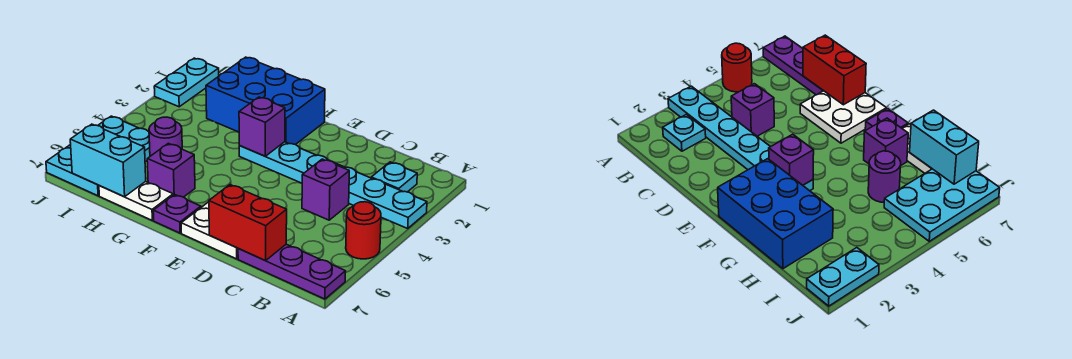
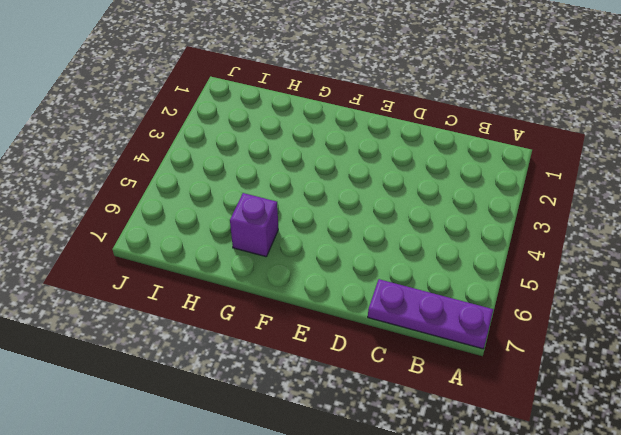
none -> cyan 1x6 plate [239,142,427,228]
none -> red 1x1 round brick [346,202,381,259]
none -> cyan 1x1 plate [371,162,417,192]

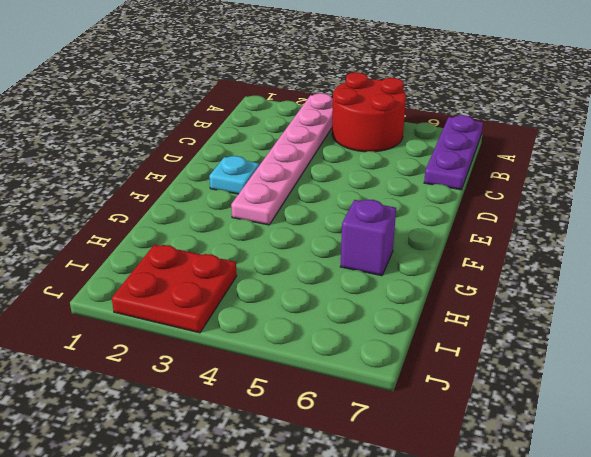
pink 1x6 plate [231,93,333,225] -> cyan 1x6 plate [239,142,427,228]
red 2x2 round brick [332,72,406,152] -> red 1x1 round brick [346,202,381,259]
cyan 1x1 plate [209,156,259,194] -> cyan 1x1 plate moved to [371,162,417,192]
red 2x2 plate [112,245,237,333] -> cyan 1x2 plate [154,58,219,107]
none -> purple 1x1 brick [302,159,349,220]
none -> white 2x2 plate [181,202,238,259]
none -> blue 2x3 brick [206,57,325,145]

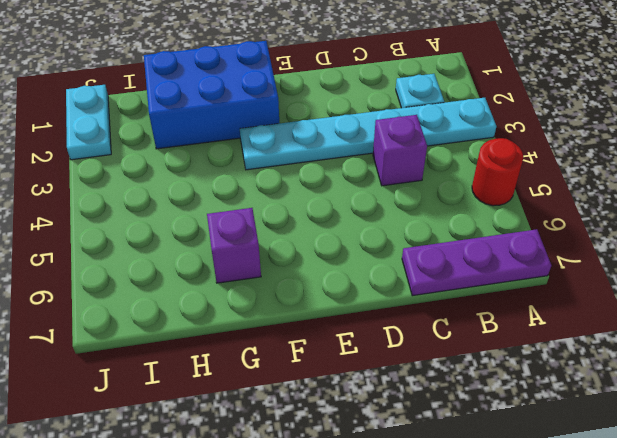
none -> white 2x2 plate [181,202,238,259]
none -> purple 1x1 plate [153,194,201,233]
none -> white 1x2 plate [99,182,173,220]

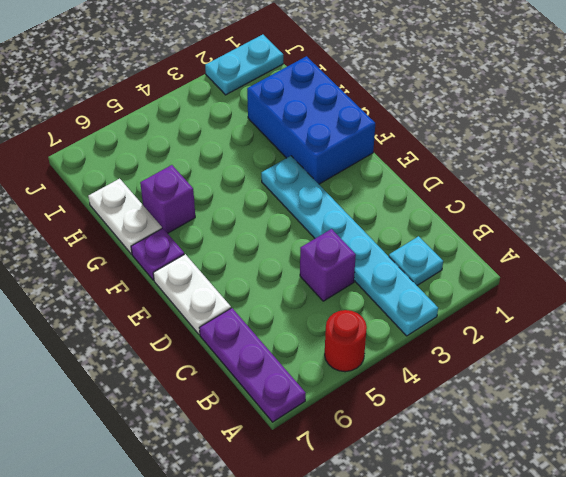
white 1x2 plate [153,254,231,335] -> white 2x2 plate [181,202,238,259]
none -> purple 1x1 round brick [149,117,182,156]
none -> cyan 2x3 plate [46,116,150,196]
none -> red 1x2 brick [209,185,287,261]

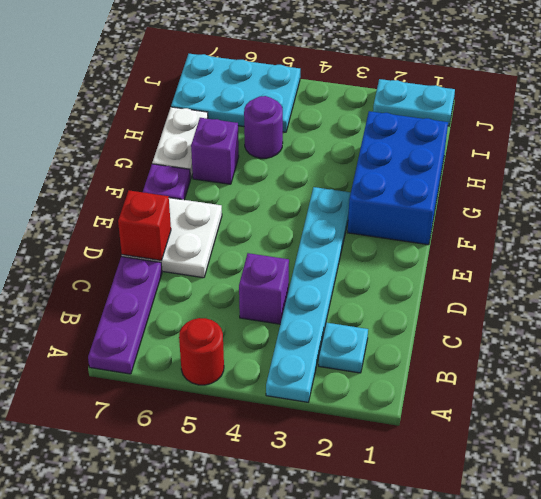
red 1x1 brick [118,190,171,260] -> red 1x2 brick [209,185,287,261]
none -> purple 1x1 brick [239,97,285,156]
none -> cyan 1x2 brick [70,124,146,197]

